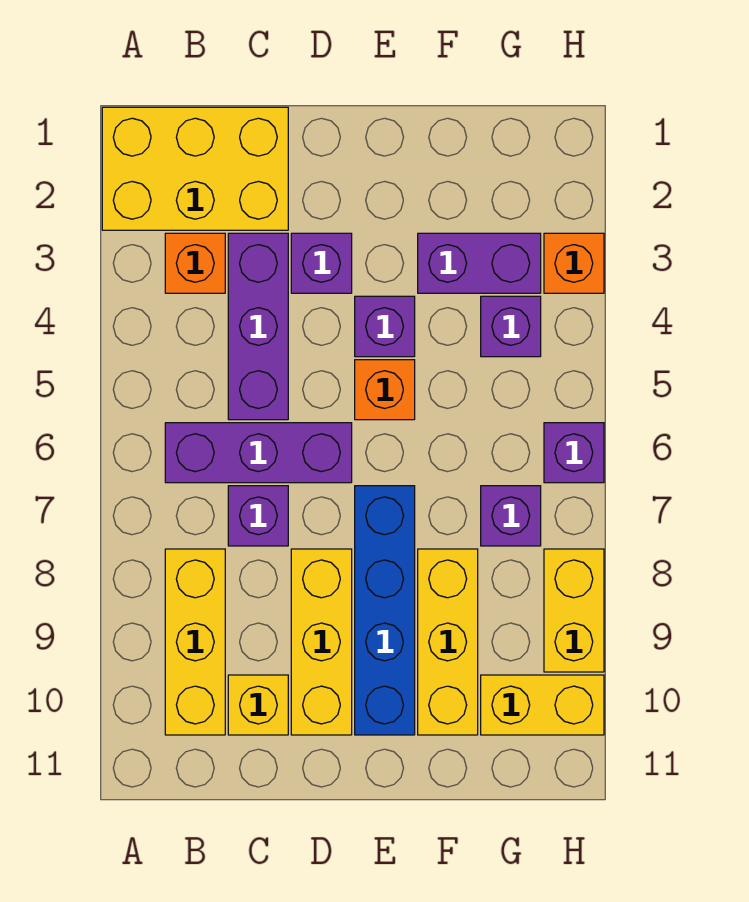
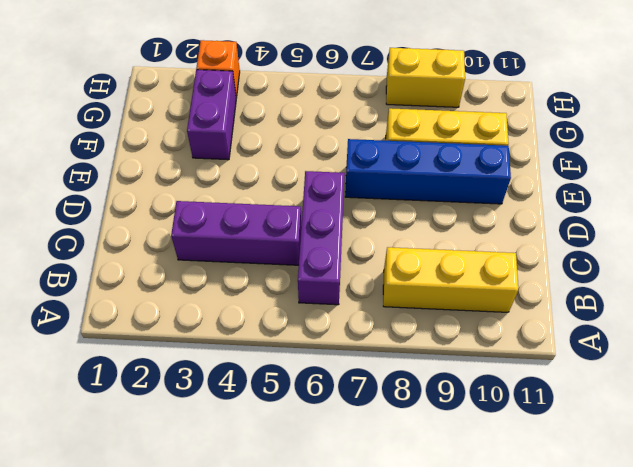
none -> yellow 2x3 brick [102,107,288,230]
none -> orange 1x1 brick [165,233,225,293]
none -> purple 1x1 brick [228,486,288,546]

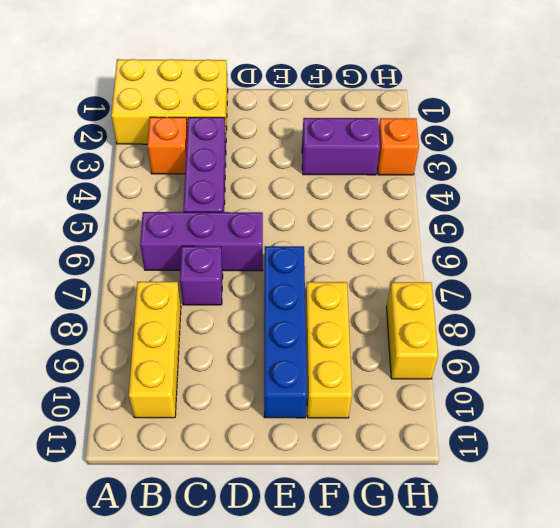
none -> yellow 1x1 brick [228,675,288,735]
none -> purple 1x1 brick [291,233,352,293]
none -> yellow 1x3 brick [291,549,352,735]

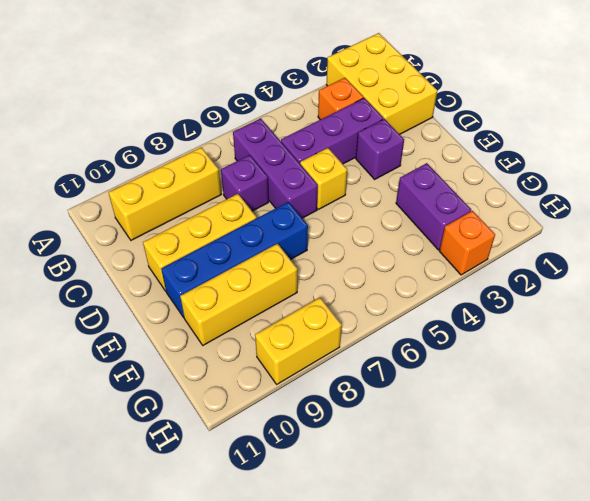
yellow 1x1 brick [300,148,347,209] -> yellow 1x1 brick moved to [228,675,288,735]
none -> purple 1x1 brick [355,296,415,357]
none -> orange 1x1 brick [355,360,415,420]
none -> purple 1x1 brick [481,296,541,357]

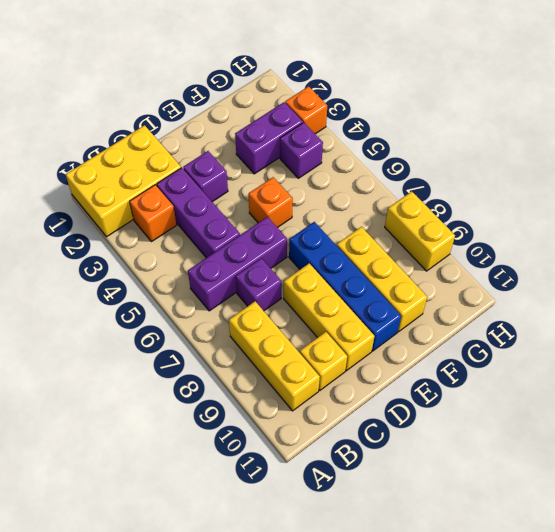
none -> purple 1x1 brick [355,296,415,357]
none -> purple 1x1 brick [481,486,541,546]
none -> yellow 1x2 brick [481,675,604,735]

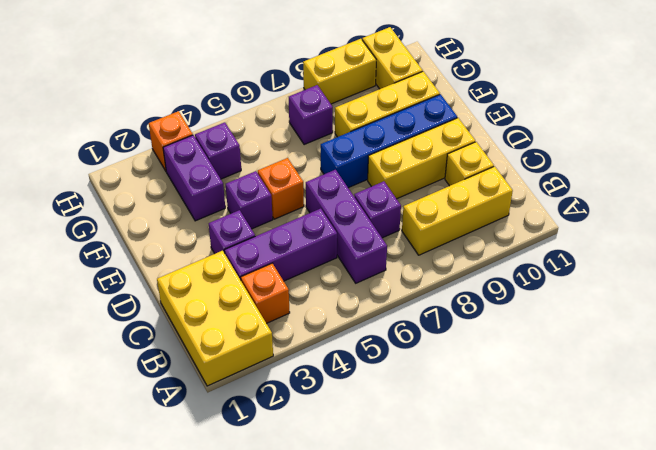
none -> purple 1x1 brick [544,423,604,483]

